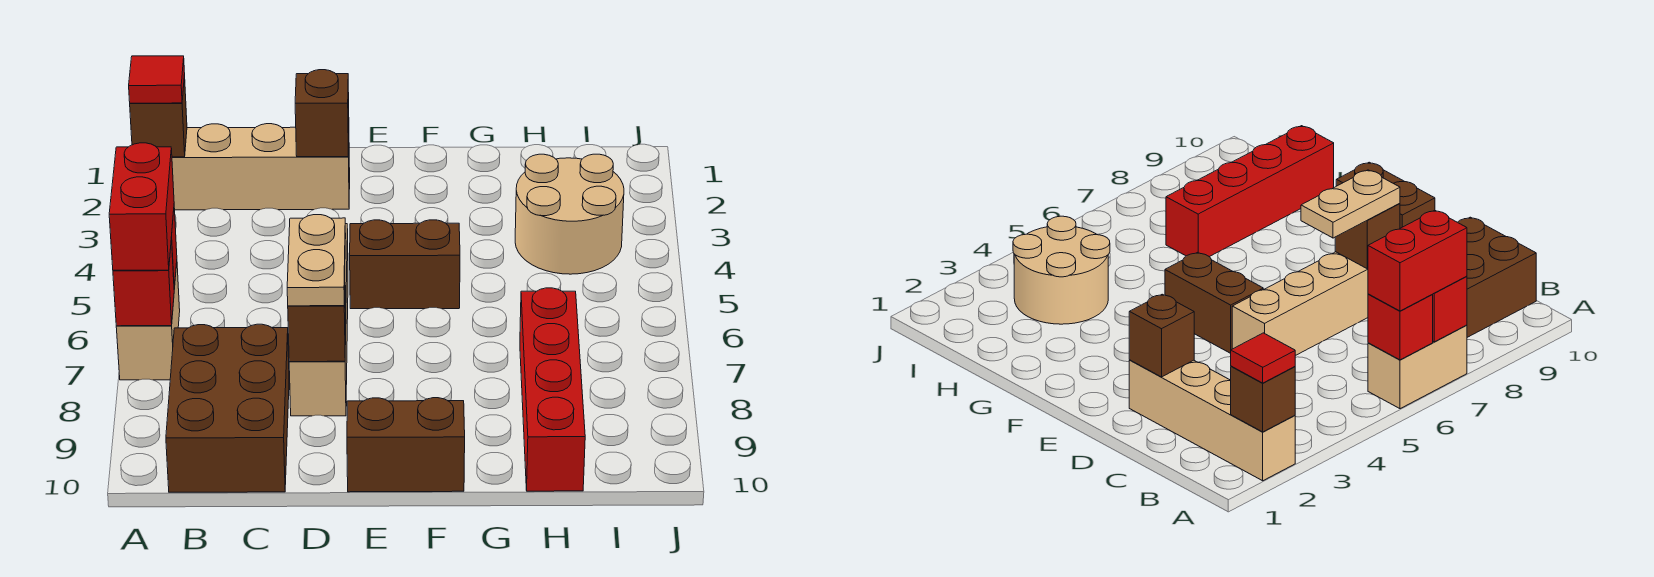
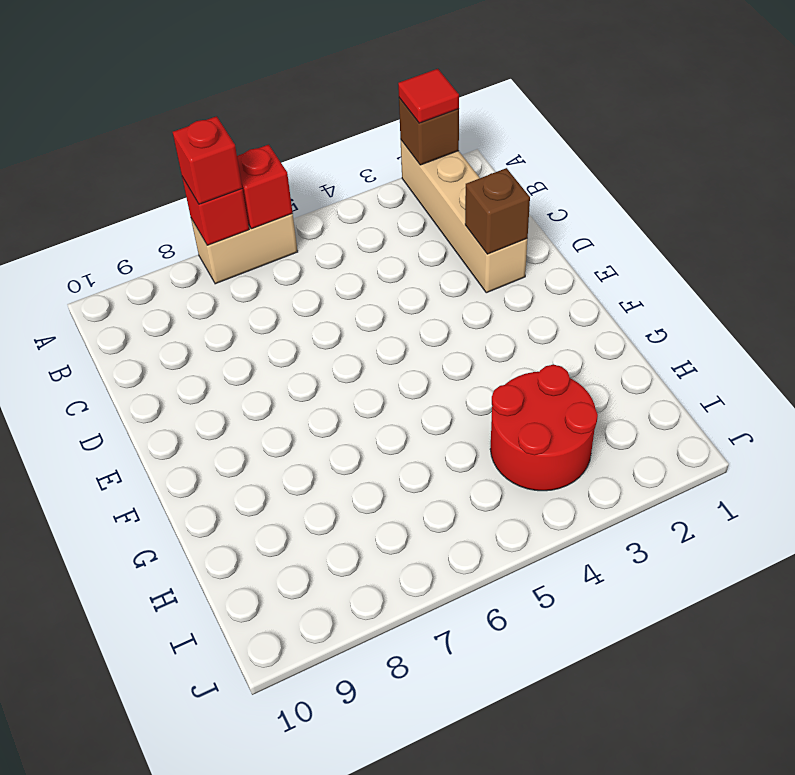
red 1x1 brick [173,116,242,204] -> red 1x2 brick [109,143,174,270]
red 2x2 round brick [490,365,598,491] -> tan 2x2 round brick [515,154,624,274]
none -> brown 2x3 brick [166,324,289,492]
none -> tan 1x4 brick [289,224,348,416]
none -> brown 1x2 brick [350,220,460,309]

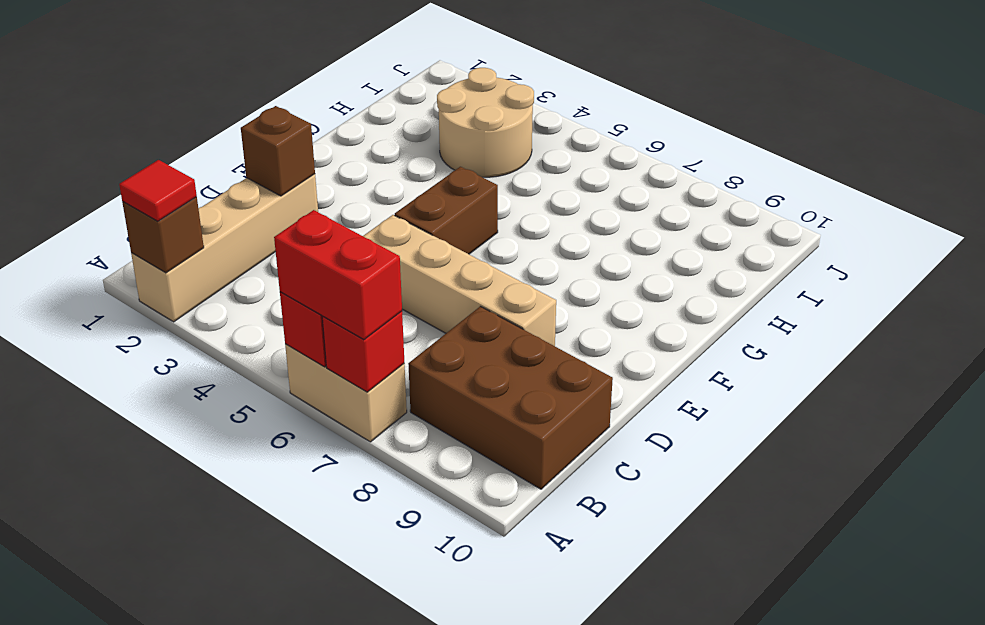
none -> brown 1x2 brick [347,398,465,492]
none -> red 1x4 brick [520,288,585,491]
none -> brown 1x1 brick [288,299,346,362]

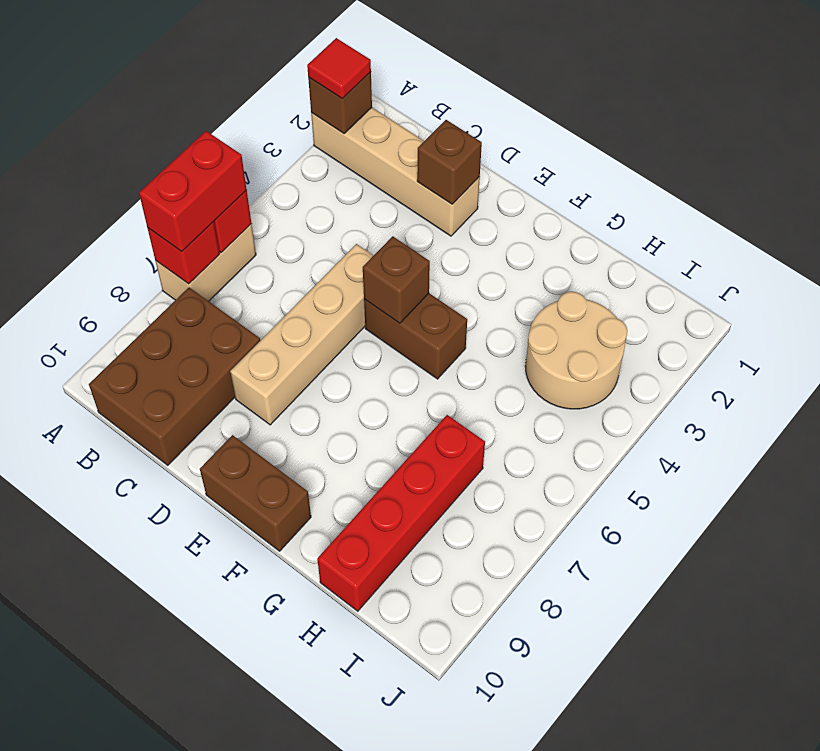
brown 1x1 brick [363,236,430,323] -> brown 1x1 brick moved to [288,299,346,362]
none -> tan 1x2 plate [287,215,346,306]

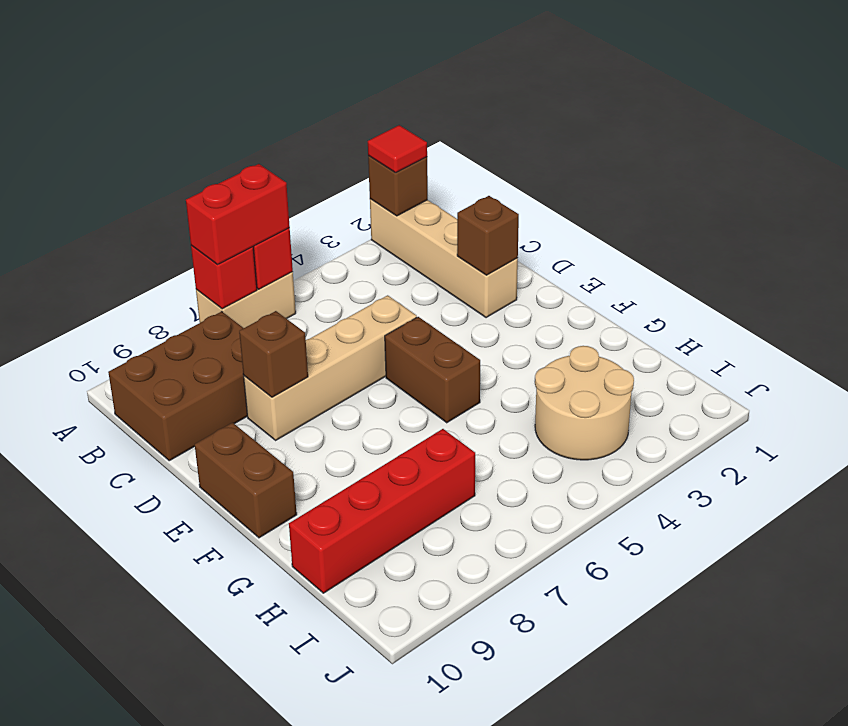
none -> tan 1x2 plate [287,215,346,306]

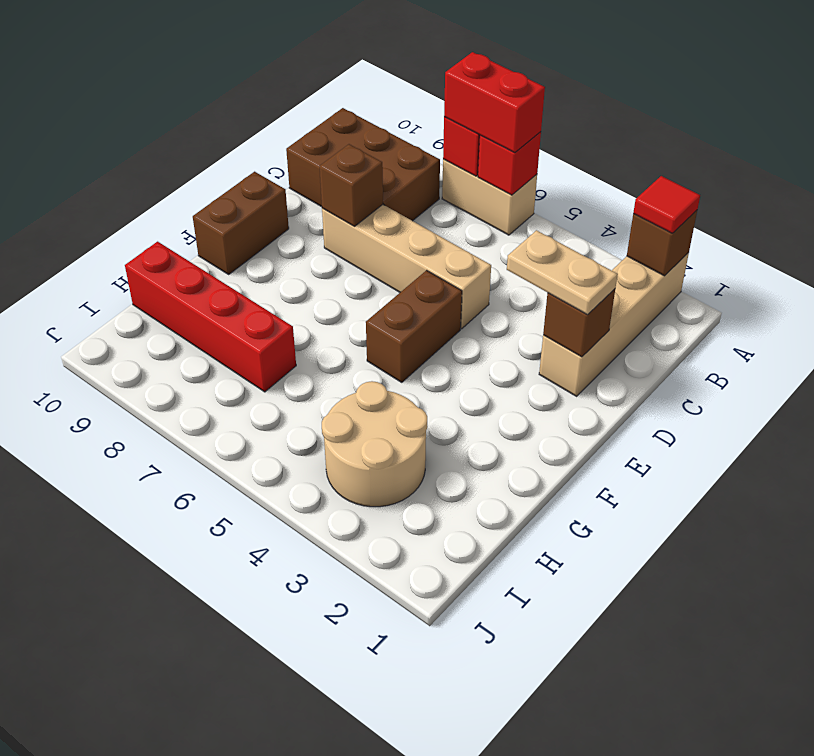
tan 1x2 plate [507,230,618,315] -> tan 1x2 plate moved to [287,215,346,306]

